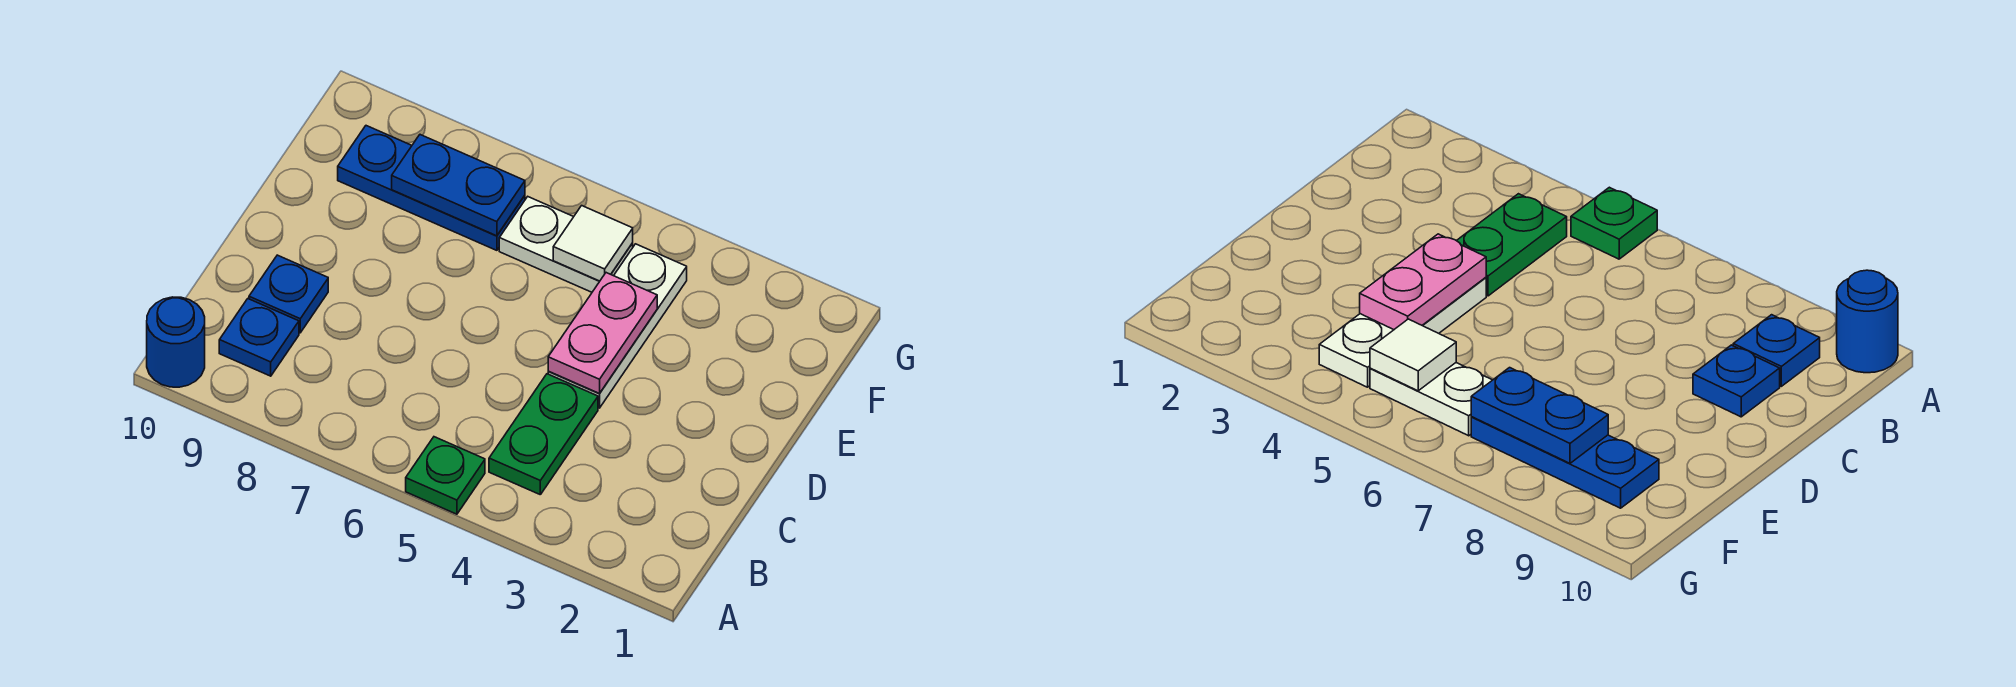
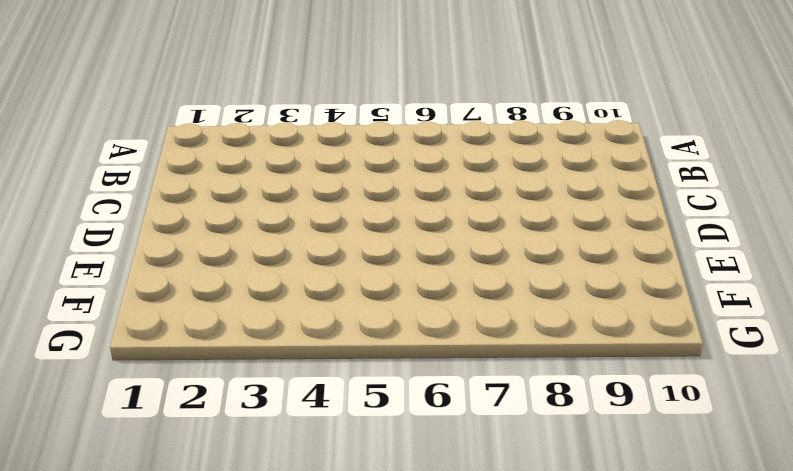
none -> green 1x1 plate [406,437,485,514]
none -> blue 1x1 round brick [147,297,205,387]

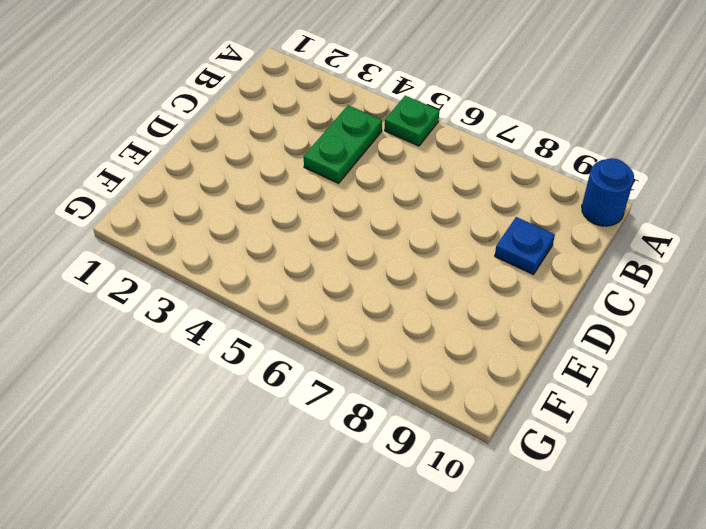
none -> blue 1x1 plate [219,299,299,376]
none -> white 1x3 plate [548,244,687,408]

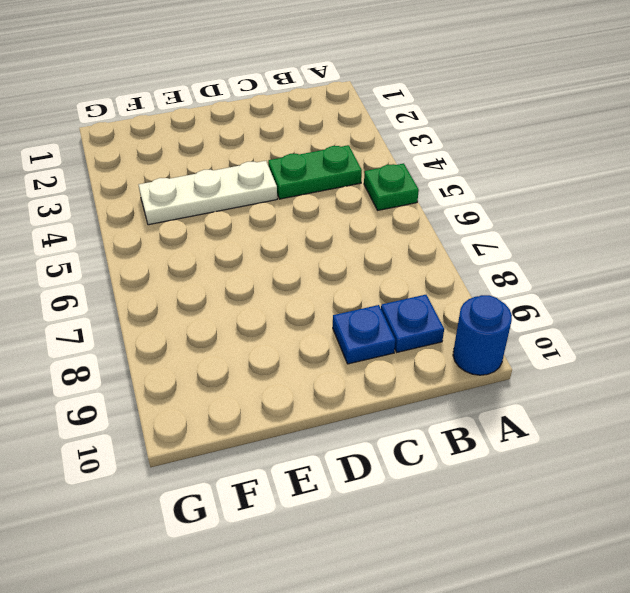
none -> white 1x2 plate [499,197,633,292]
none -> blue 1x3 plate [338,126,525,250]

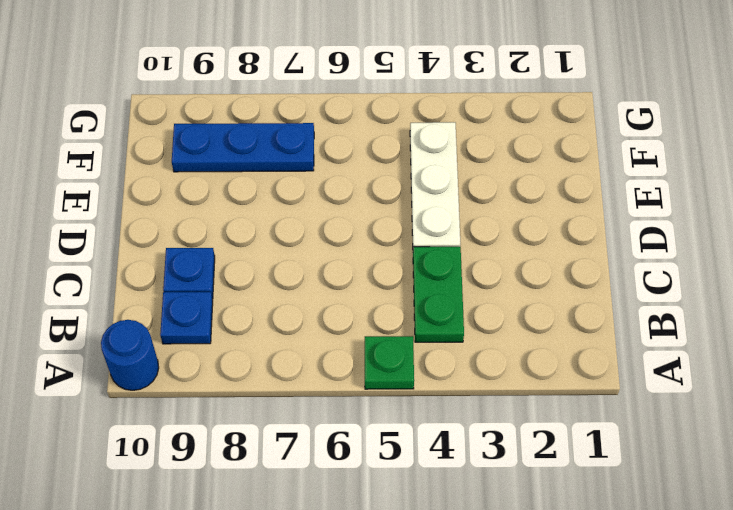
none -> white 1x2 plate [499,197,633,292]
none -> pink 1x2 plate [548,273,657,393]

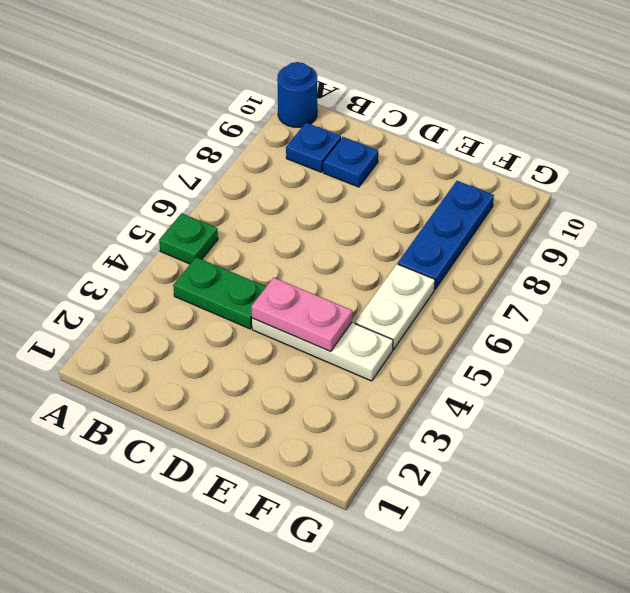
none -> white 1x1 tile [553,206,633,281]
none -> blue 1x2 plate [392,135,525,236]

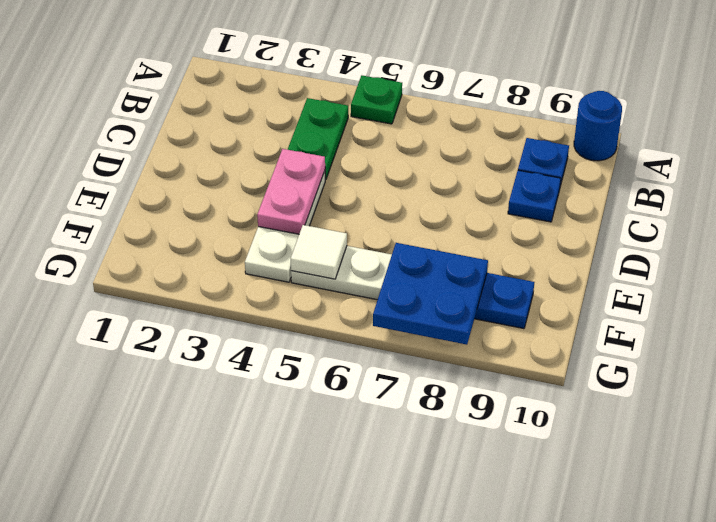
blue 2x2 plate [373,243,488,345] -> blue 1x2 plate [392,135,525,236]

